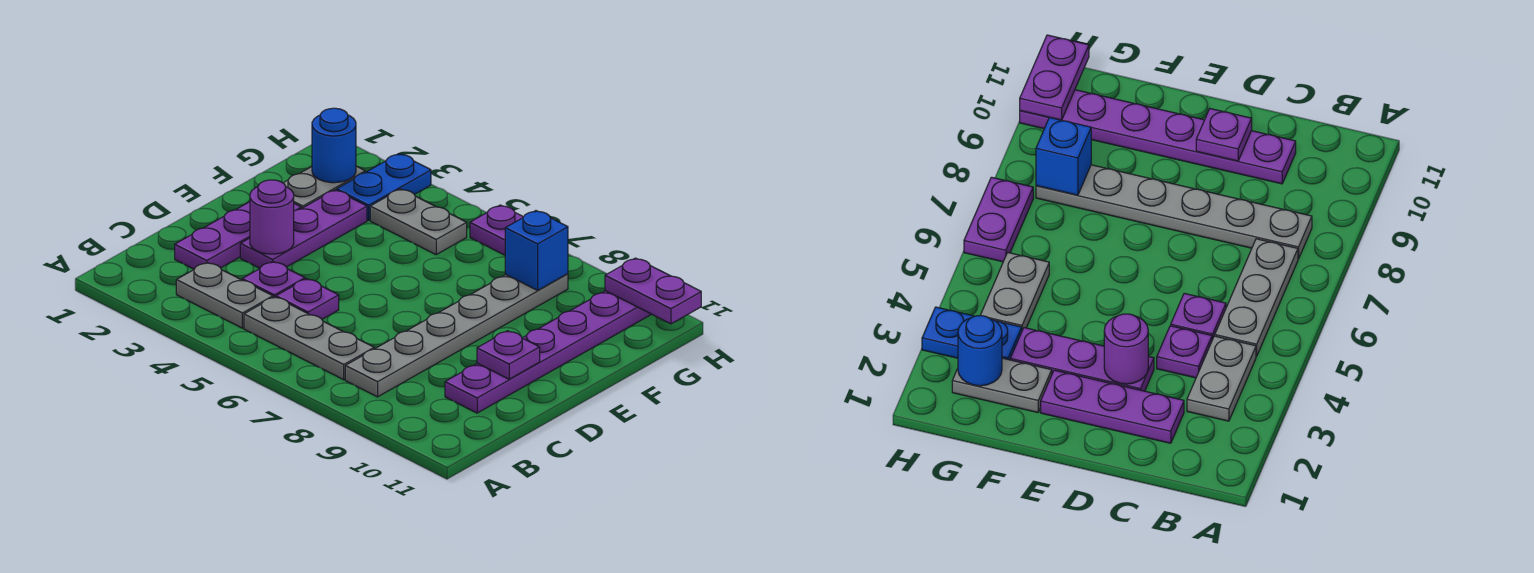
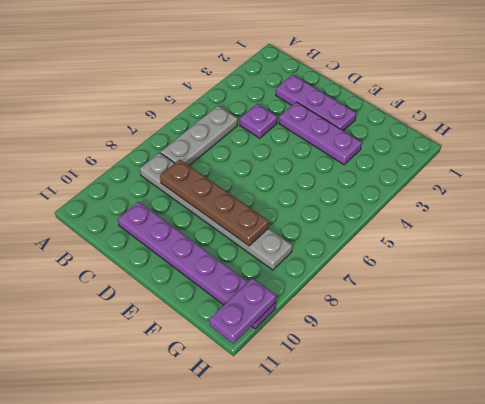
brown 1x4 plate [160,160,269,246] -> none
none -> grey 1x2 plate [176,263,273,328]
none -> purple 1x1 plate [276,279,339,319]
none -> grey 1x2 plate [284,166,365,209]

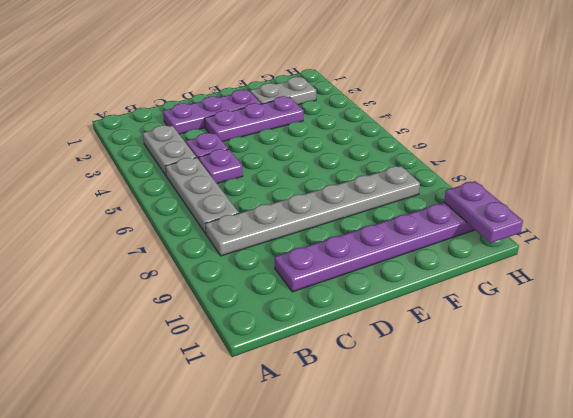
none -> blue 1x2 plate [336,154,431,220]
none -> grey 1x2 plate [370,189,467,254]
none -> purple 1x2 plate [470,205,523,255]

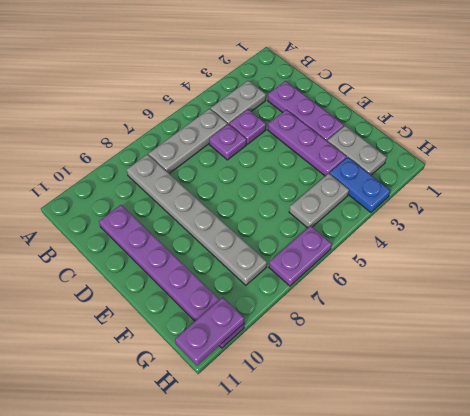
none -> purple 1x1 round brick [250,180,294,254]
none -> purple 1x1 plate [477,331,540,379]
none -> blue 1x1 round brick [312,108,356,183]

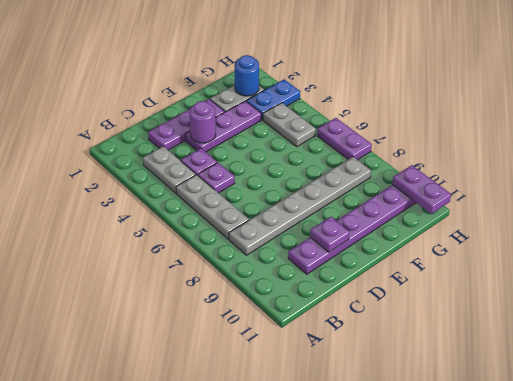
none -> blue 1x1 brick [505,211,568,290]

